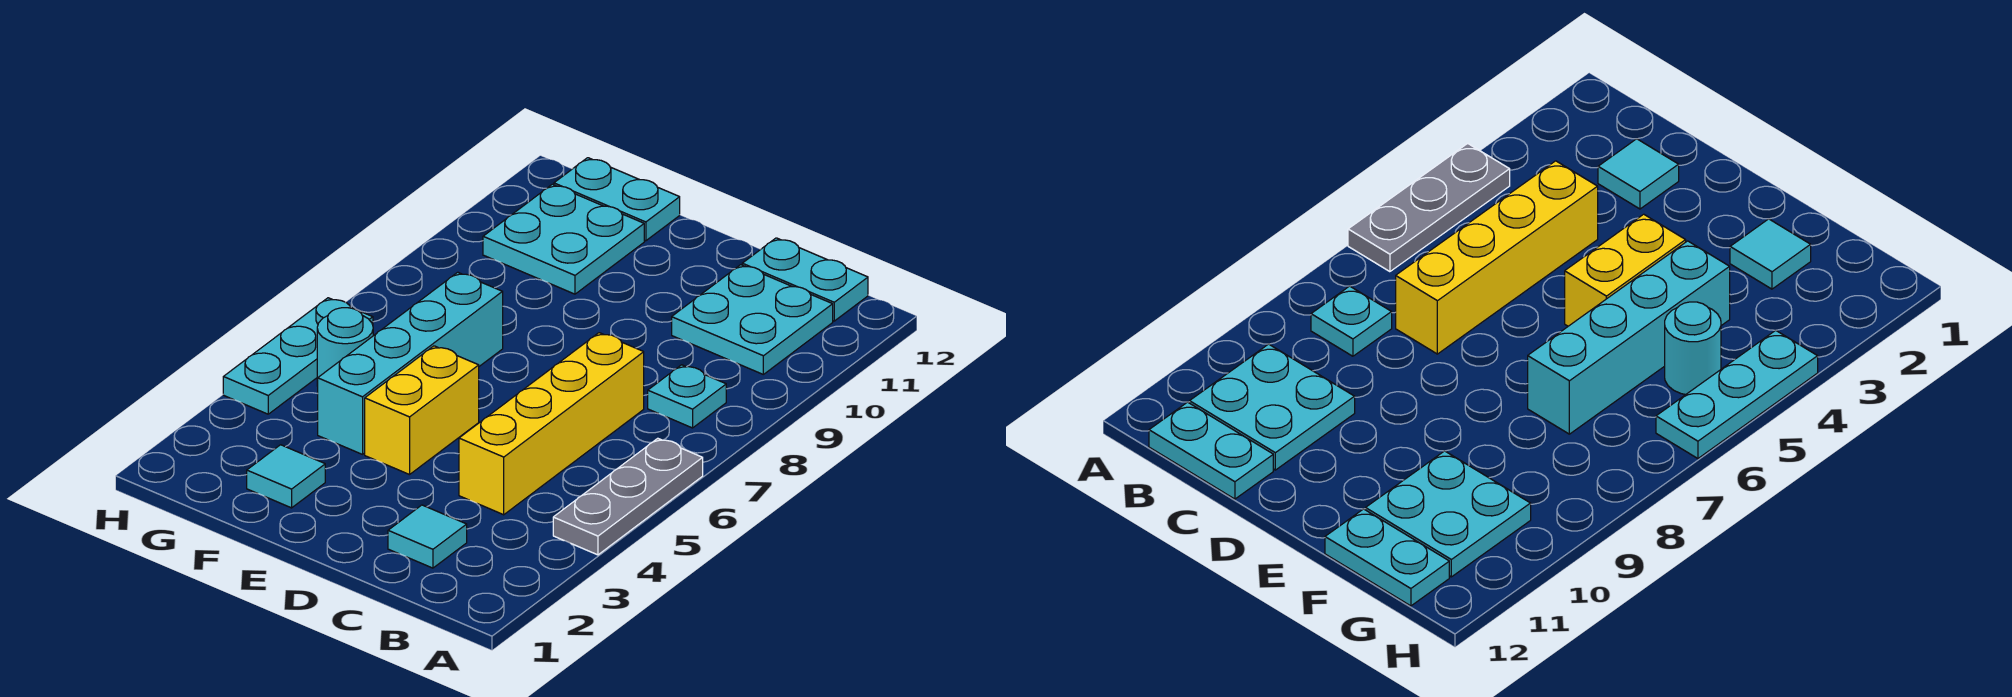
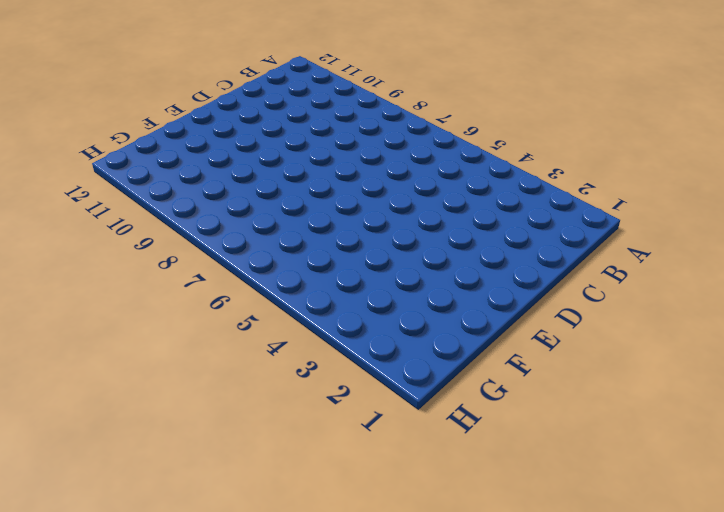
none -> grey 1x3 plate [553,438,703,555]
none -> cyan 1x1 plate [648,365,726,428]
none -> cyan 2x2 plate [672,265,833,374]

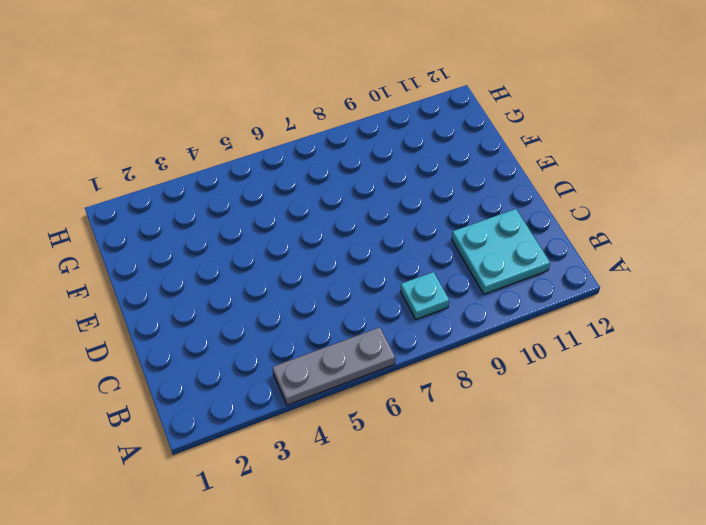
none -> cyan 1x2 plate [742,238,868,321]
none -> cyan 1x1 tile [388,505,467,568]
none -> yellow 1x4 brick [459,333,644,515]

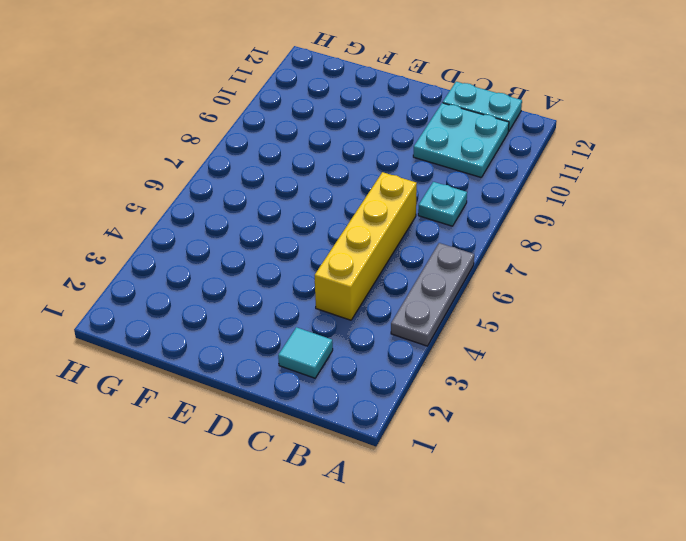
none -> yellow 1x2 brick [365,346,479,475]
none -> cyan 1x1 tile [247,445,325,508]
none -> cyan 1x4 brick [318,272,503,454]

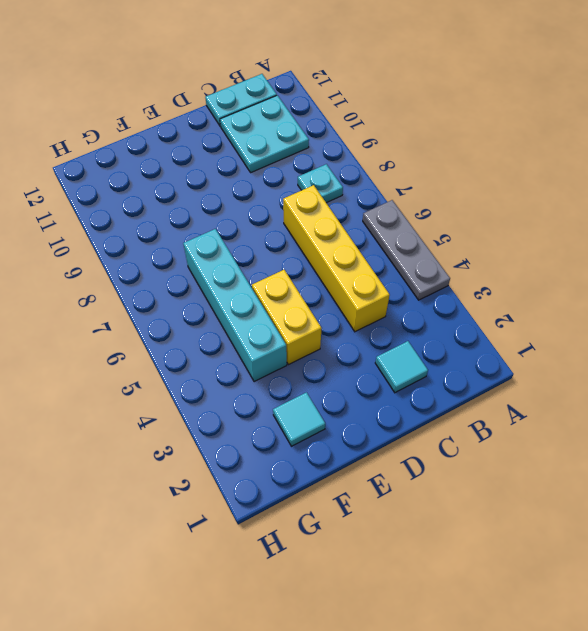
none -> cyan 2x2 plate [483,184,644,294]
none -> cyan 1x2 plate [554,158,680,241]
none -> cyan 1x1 round brick [317,308,373,386]

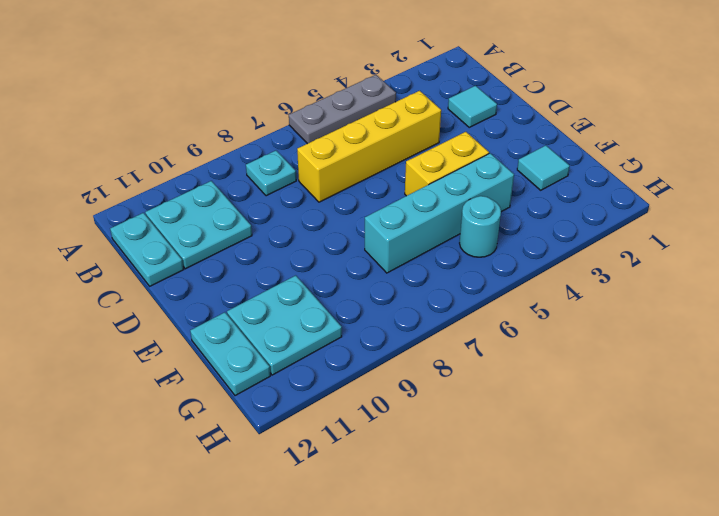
none -> cyan 1x3 plate [223,298,373,414]

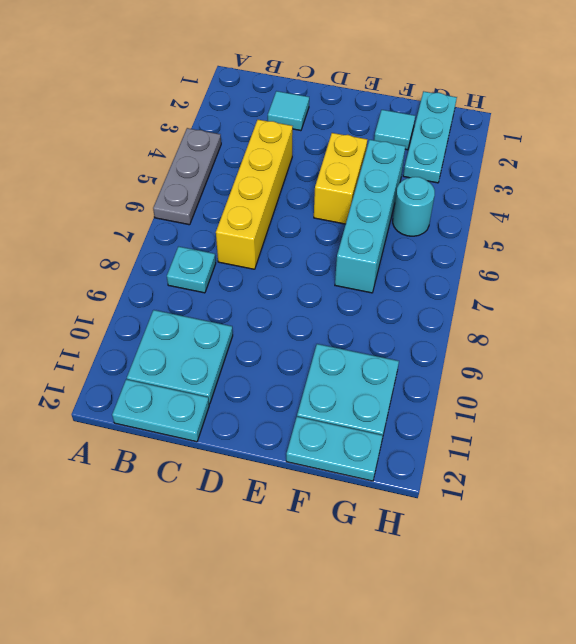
cyan 1x3 plate [403,91,457,183] -> cyan 1x3 plate moved to [223,298,373,414]

